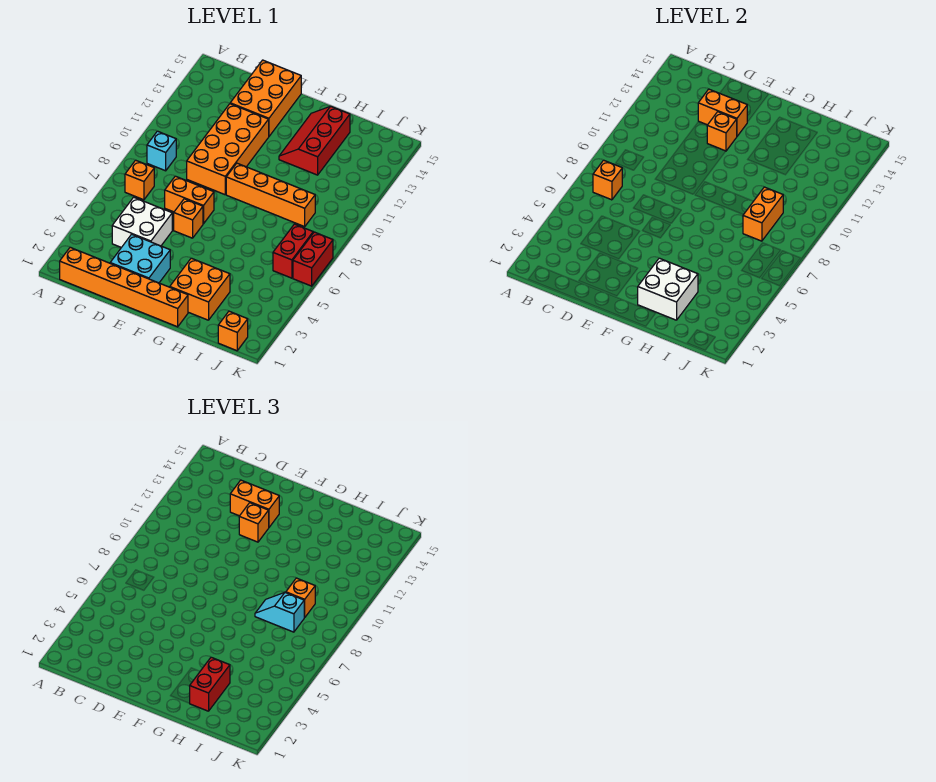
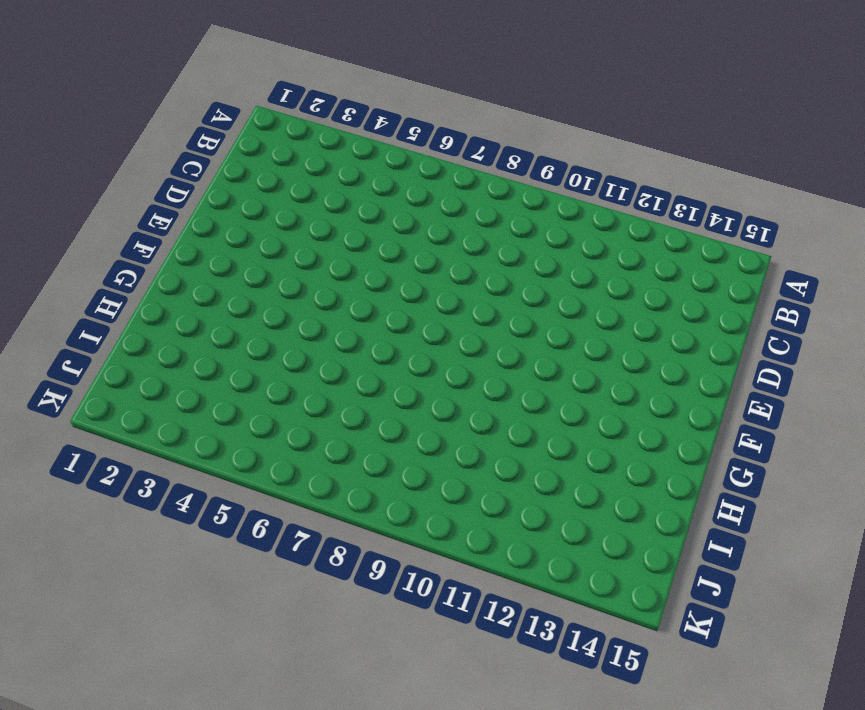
none -> orange 1x6 brick [60,247,188,327]
none -> orange 1x1 brick [125,160,154,200]
none -> cyan 1x1 brick [147,131,176,171]

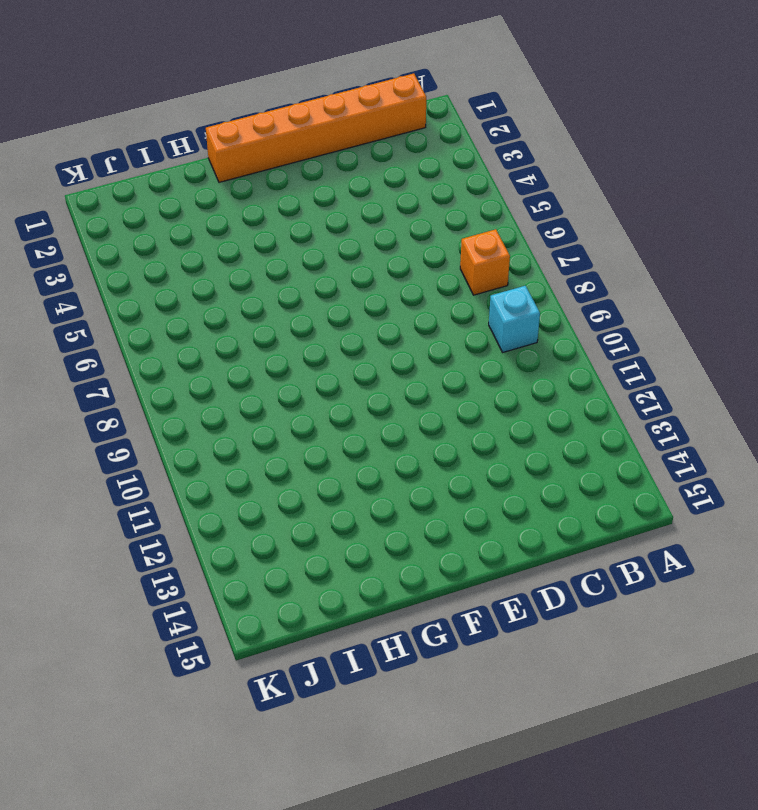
none -> white 2x2 brick [112,197,172,248]
none -> cyan 2x2 brick [110,234,170,283]
none -> orange 1x2 brick [165,176,214,224]

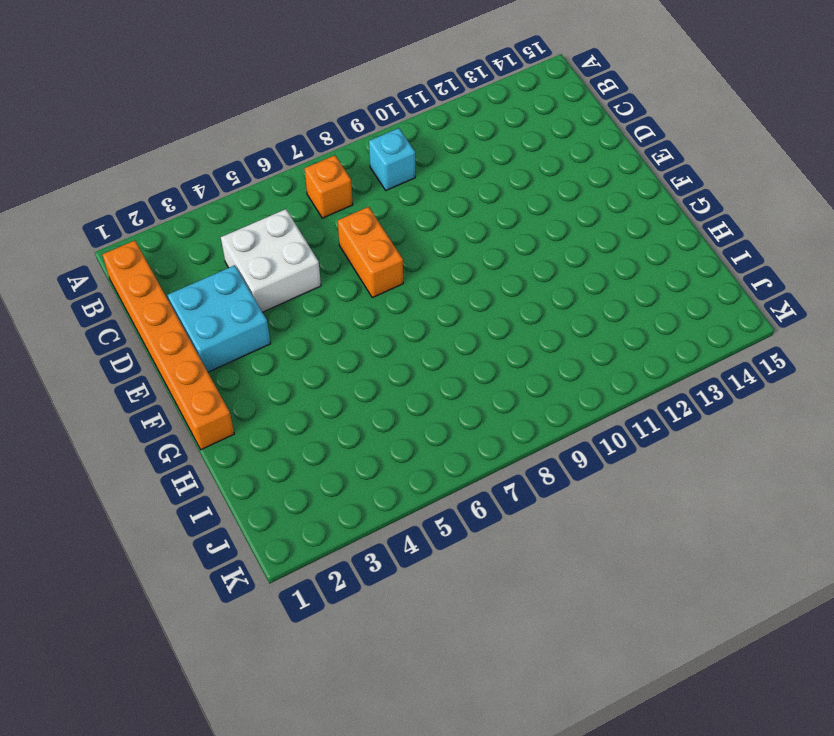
none -> orange 2x4 brick [187,104,269,195]
none -> orange 2x3 brick [230,60,301,136]
none -> orange 1x1 brick [174,199,203,238]

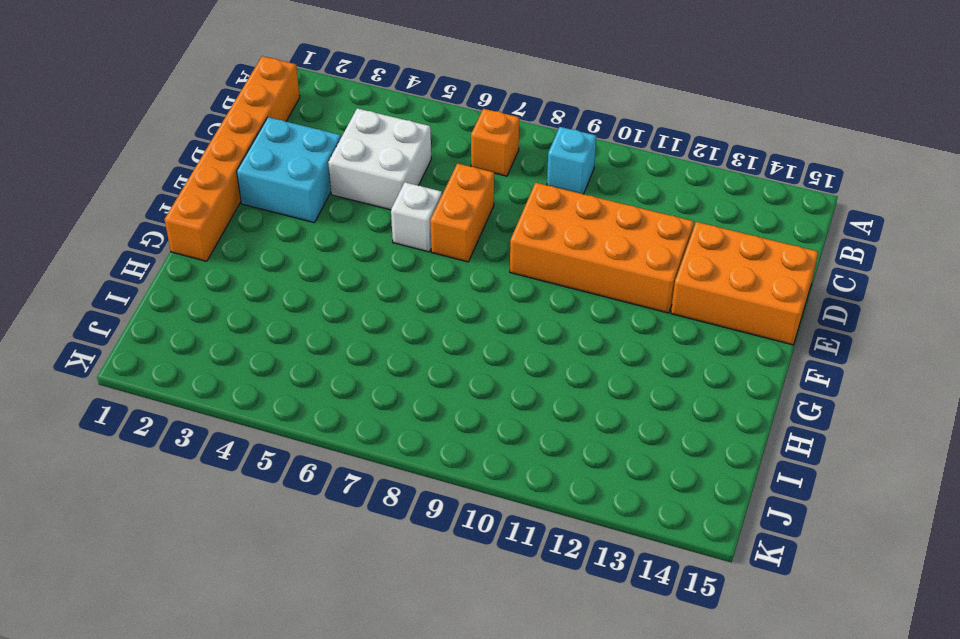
white 1x1 brick [391,182,442,252] -> orange 1x1 brick [174,199,203,238]
none -> orange 1x4 brick [226,163,315,227]
none -> orange 2x2 brick [170,258,230,320]
none -> red 2x3 slope [279,106,350,175]

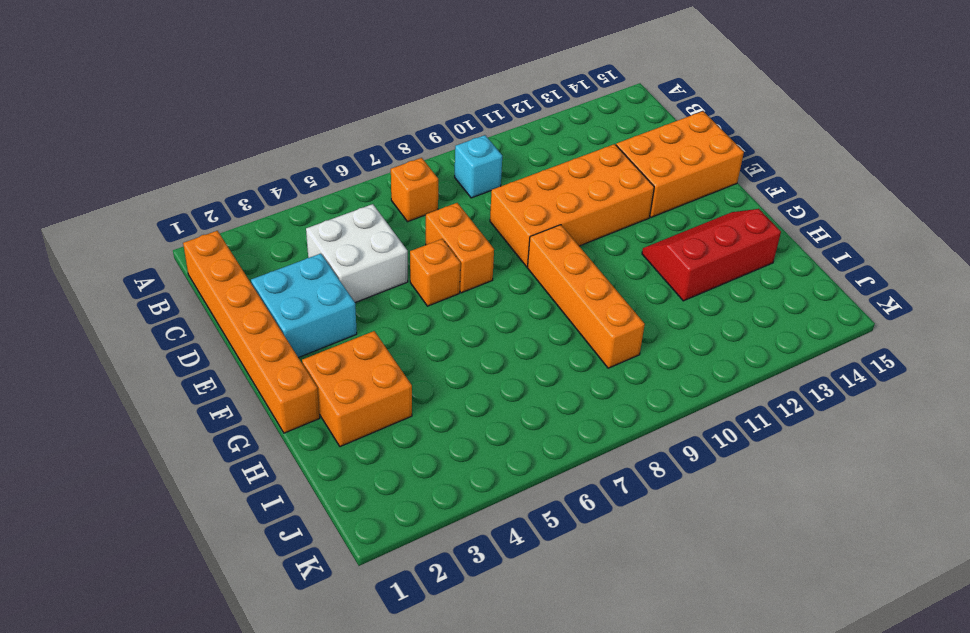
none -> orange 1x1 brick [218,311,248,351]
none -> red 1x2 brick [273,224,313,278]
none -> red 1x2 brick [293,232,333,286]

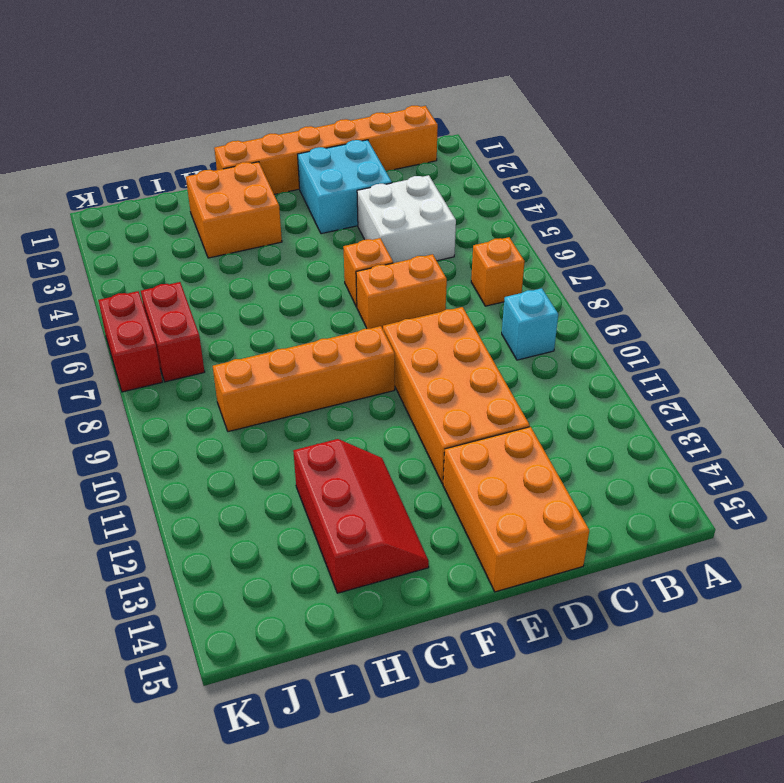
none -> orange 1x1 brick [218,311,248,351]
none -> orange 1x1 brick [593,160,622,200]
none -> orange 1x2 brick [698,89,747,136]

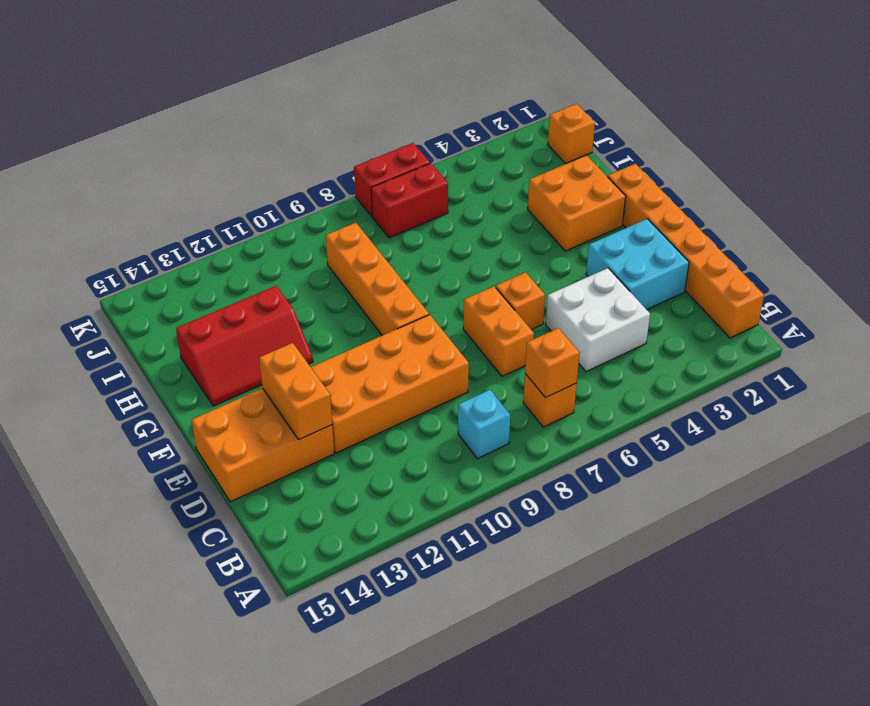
none -> orange 1x1 brick [707,112,737,151]
none -> white 2x2 brick [638,258,698,320]
none -> orange 1x2 brick [743,187,783,241]

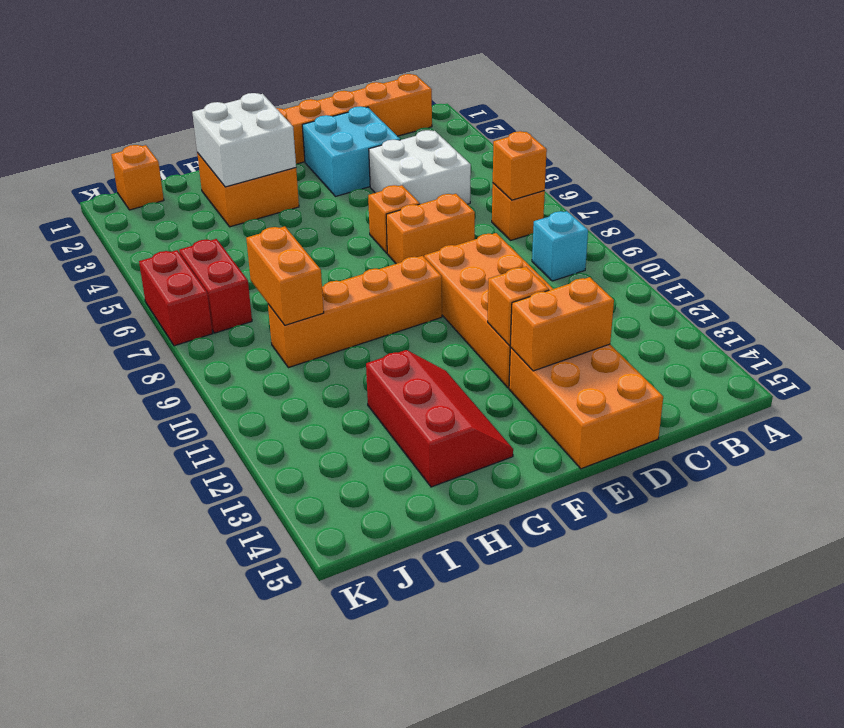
none -> orange 1x2 brick [230,480,279,527]
none -> orange 1x1 brick [239,503,269,542]
none -> red 1x2 brick [190,657,230,711]

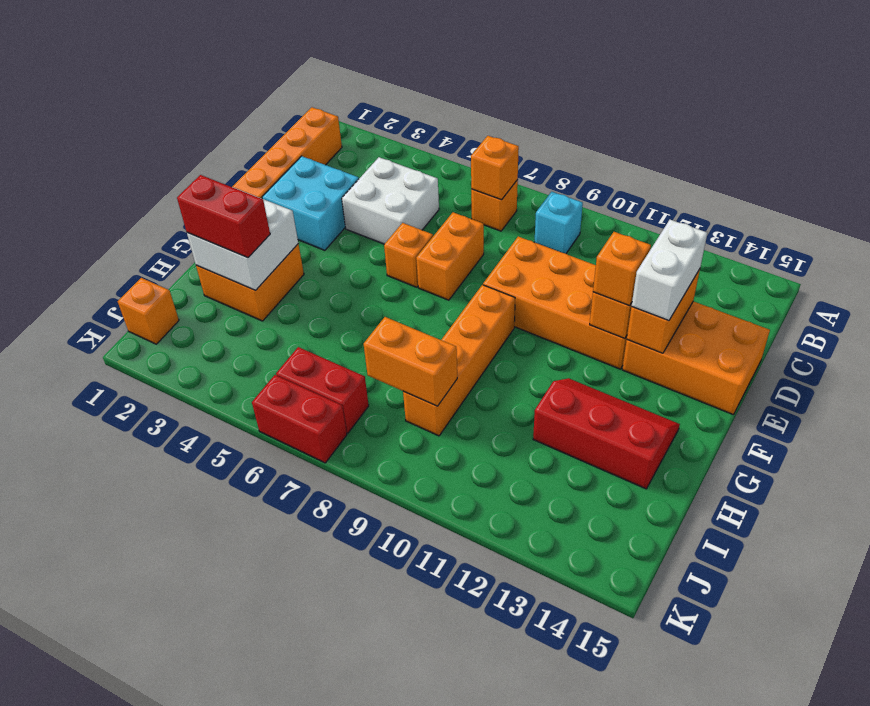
white 1x2 brick [632,220,707,321] -> orange 1x2 brick [230,480,279,527]
none -> cyan 1x2 slope [255,592,305,632]
none -> orange 1x1 brick [286,578,315,617]

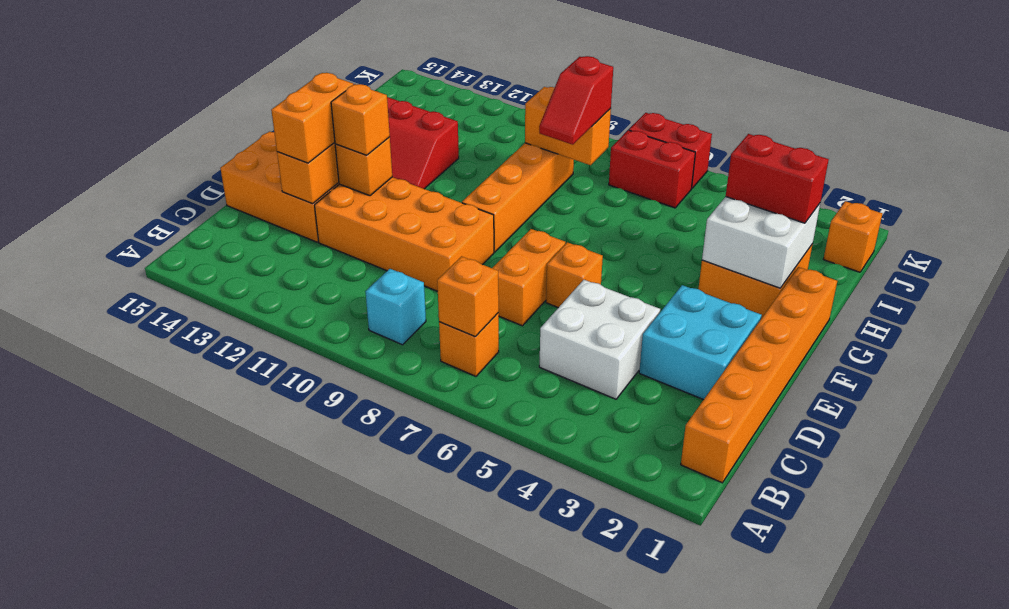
red 1x2 slope [539,56,613,145] -> cyan 1x2 slope [255,592,305,632]
none -> orange 1x1 brick [286,578,315,617]

